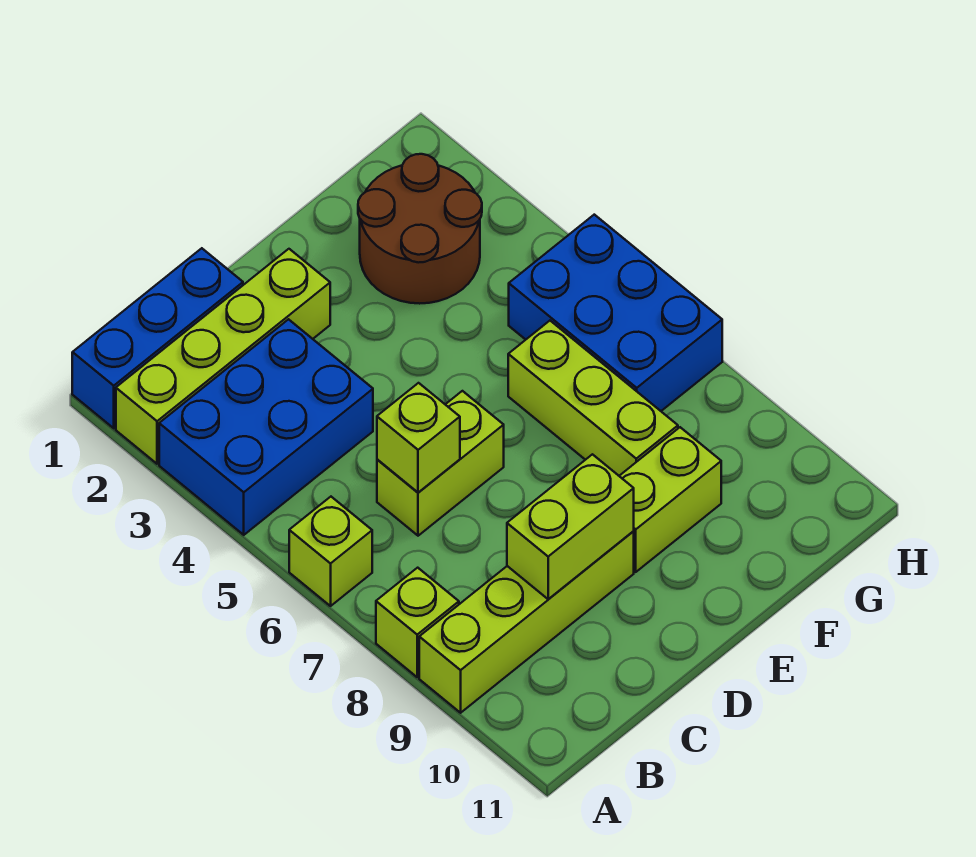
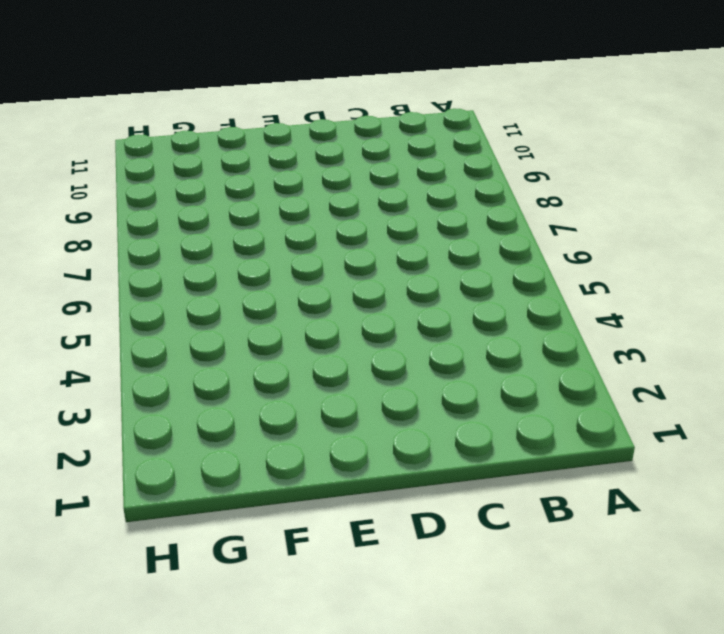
none -> blue 1x3 brick [72,248,243,428]
none -> lime 1x4 brick [116,249,330,464]
none -> blue 2x3 brick [159,319,373,535]

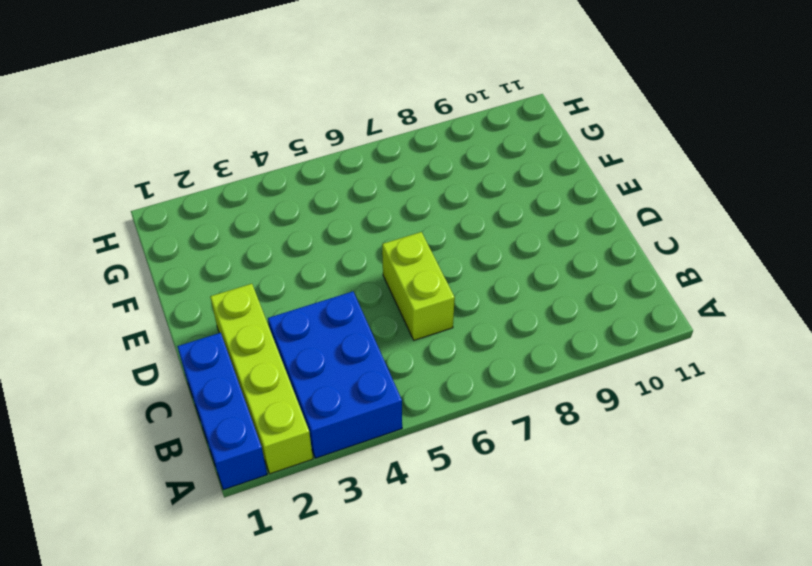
none -> lime 1x1 brick [289,497,372,606]
none -> lime 1x1 brick [376,568,459,677]
none -> lime 1x4 brick [419,531,634,713]

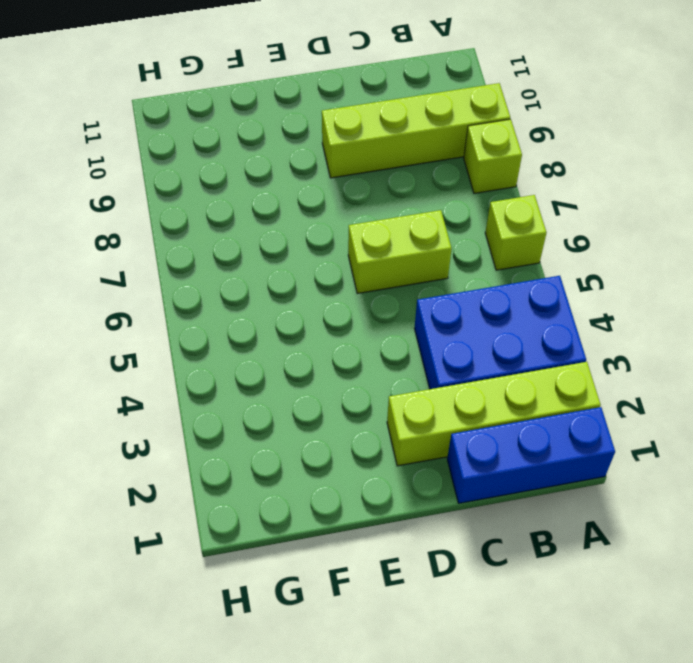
none -> lime 1x2 brick [620,427,721,572]
none -> brown 2x2 round brick [358,154,482,304]
none -> lime 1x3 brick [508,321,678,476]

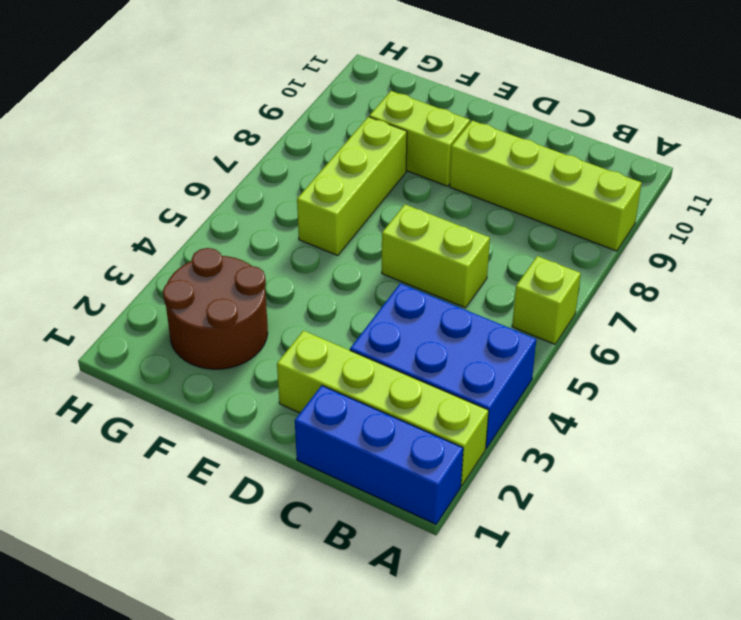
none -> lime 1x1 brick [376,568,459,677]
none -> blue 2x3 brick [509,215,722,411]
none -> lime 1x1 brick [377,383,460,493]

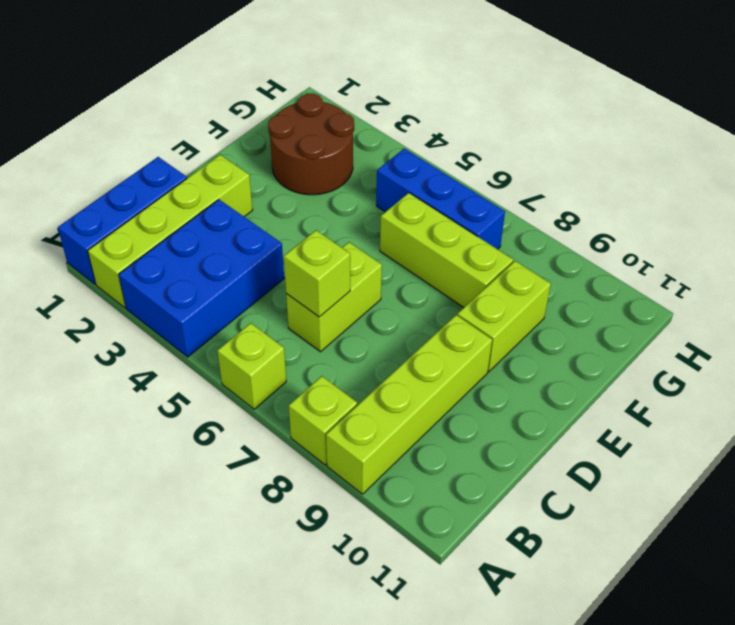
blue 1x3 brick [376,149,505,249] -> blue 2x3 brick [509,215,722,411]
none -> lime 1x2 brick [507,454,634,599]

